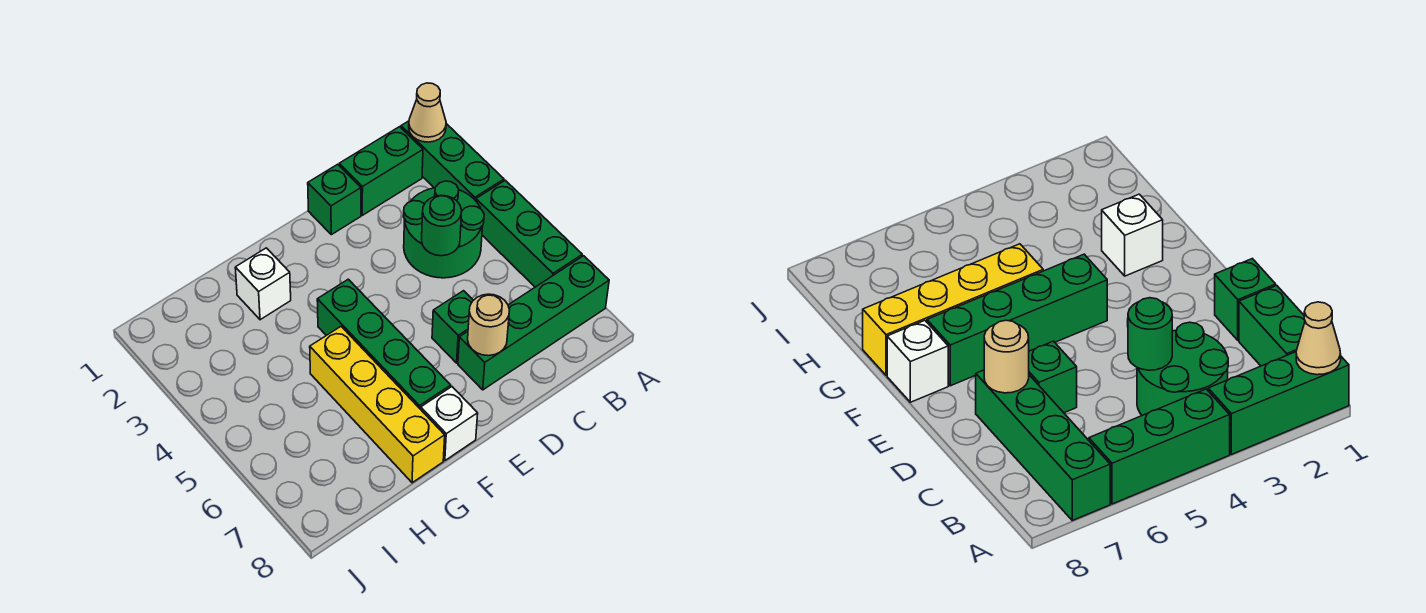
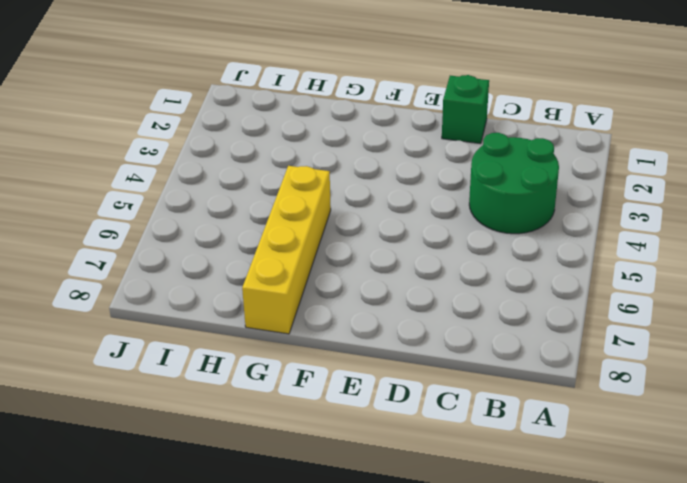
none -> green 1x3 brick [401,121,504,201]
none -> green 1x3 brick [476,180,582,287]
none -> green 1x4 brick [458,256,609,390]

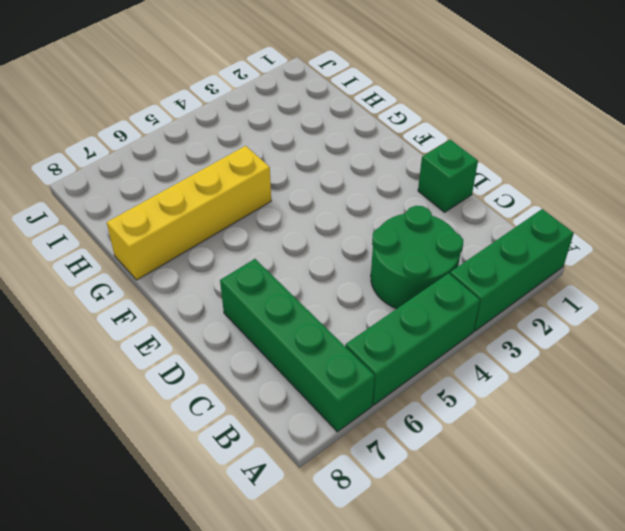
none -> green 1x2 brick [339,127,423,215]
none -> green 1x1 brick [432,291,473,363]
none -> green 1x4 brick [317,279,451,409]

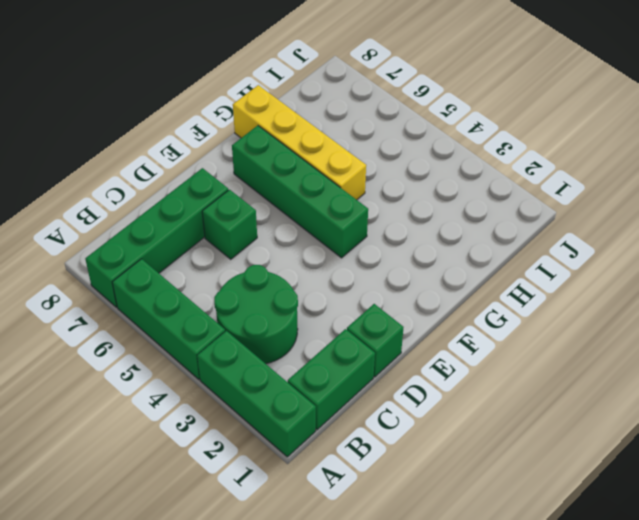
none -> white 1x1 brick [421,387,478,460]
none -> white 1x1 brick [235,248,291,320]
none -> tan 1x1 cone [409,83,446,142]

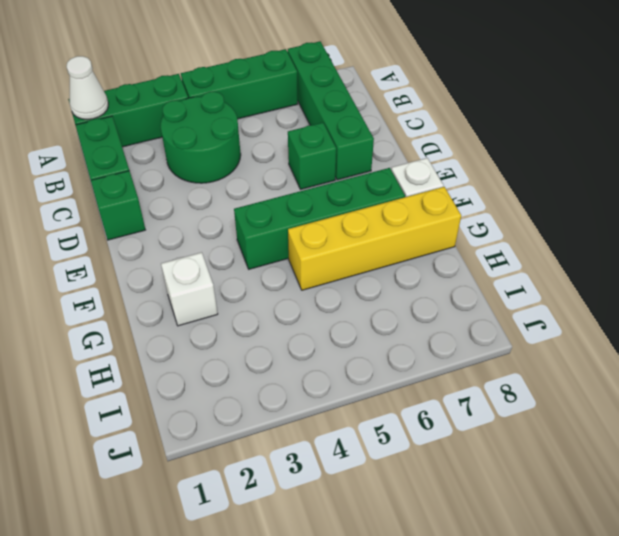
white 1x1 cone [67,56,108,120] -> tan 1x1 cone [409,83,446,142]
none -> green 1x1 round brick [422,195,462,256]
none -> tan 1x1 round brick [468,294,509,356]

